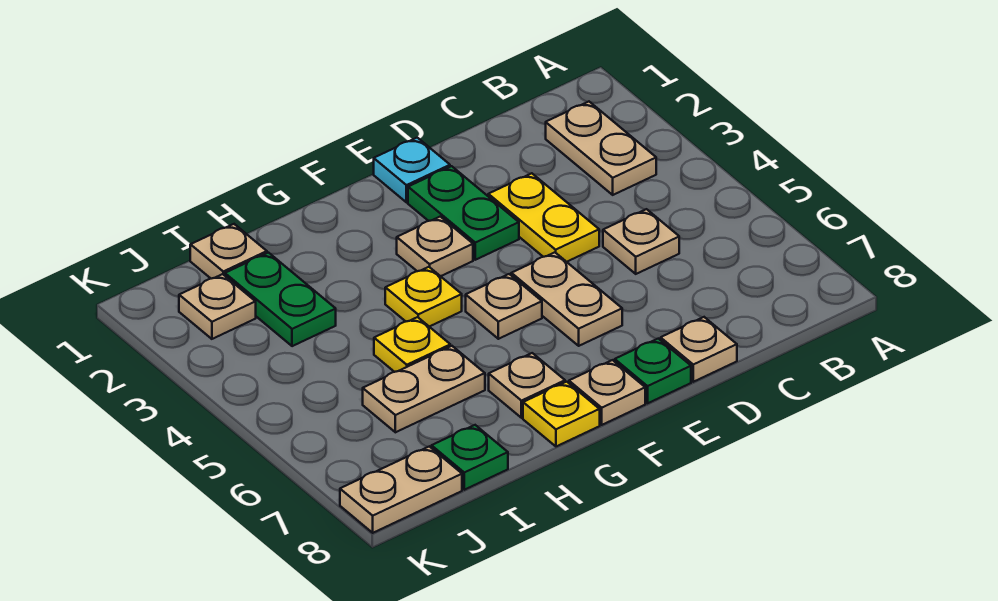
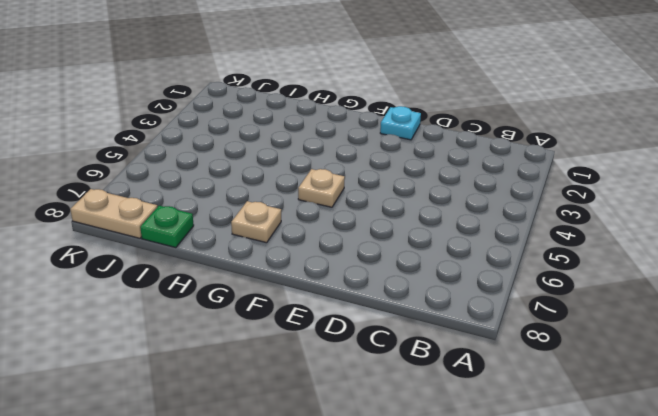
none -> tan 1x2 plate [546,102,656,195]
none -> tan 1x1 plate [603,209,679,274]
none -> yellow 1x2 plate [488,173,599,262]

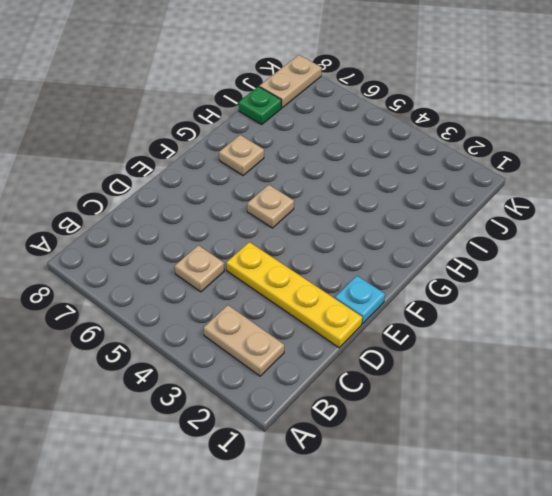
yellow 1x4 plate [226,242,362,348] -> yellow 1x2 plate [488,173,599,262]
none -> tan 1x1 plate [661,317,737,382]
none -> green 1x2 plate [408,166,519,260]
none -> tan 1x2 plate [511,252,622,346]

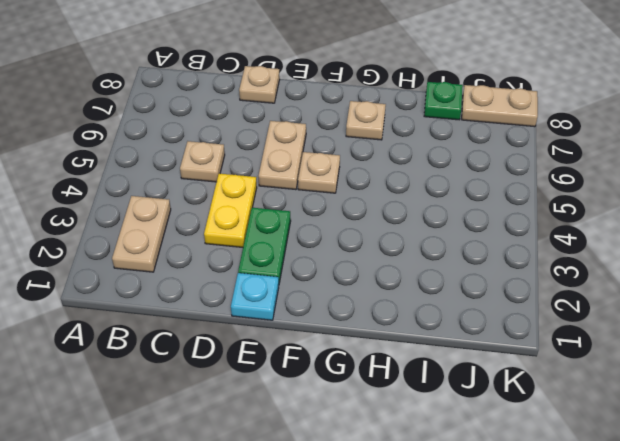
none -> green 1x1 plate [614,339,691,403]
none -> tan 1x1 plate [397,217,473,276]
none -> tan 1x1 plate [569,360,645,425]

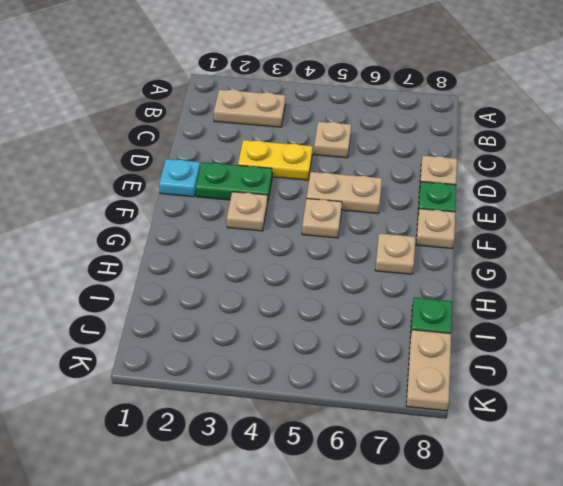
none -> yellow 1x1 plate [385,267,462,327]
none -> yellow 1x1 plate [523,382,600,446]
none -> yellow 1x1 plate [374,317,450,372]

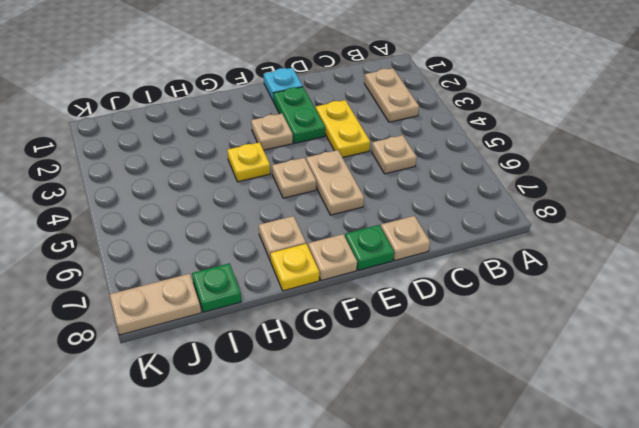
none -> yellow 1x1 plate [374,317,450,372]
none -> tan 1x2 plate [363,346,485,432]
none -> tan 1x1 plate [190,224,267,279]

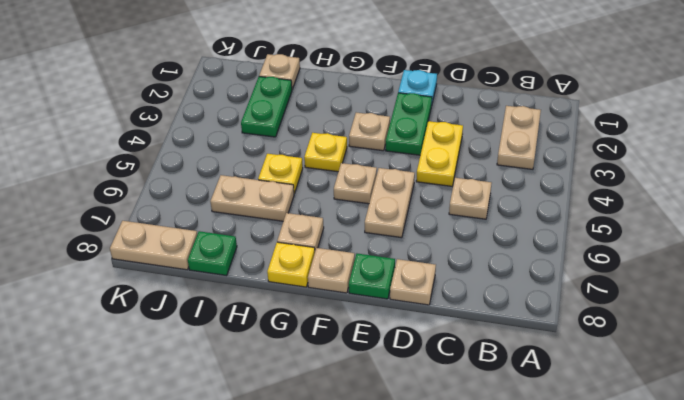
none -> tan 1x1 plate [179,274,256,339]

